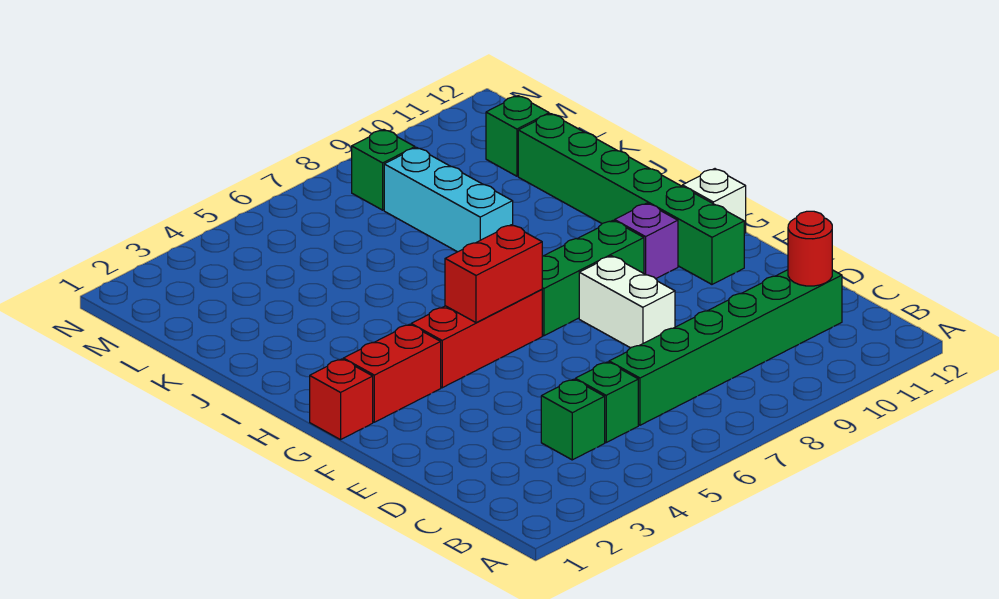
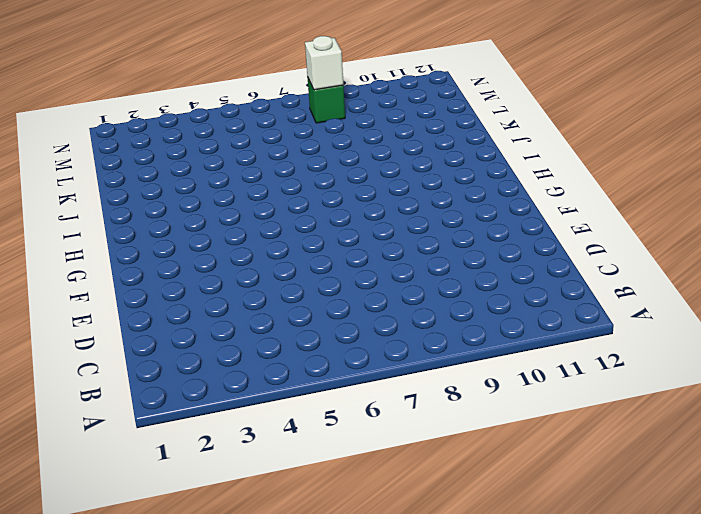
white 1x1 brick [305,36,343,90] -> white 1x1 brick moved to [682,169,746,233]
none -> green 1x1 brick [541,379,605,460]
none -> green 1x1 brick [575,362,638,442]
none -> green 1x6 brick [609,270,842,425]

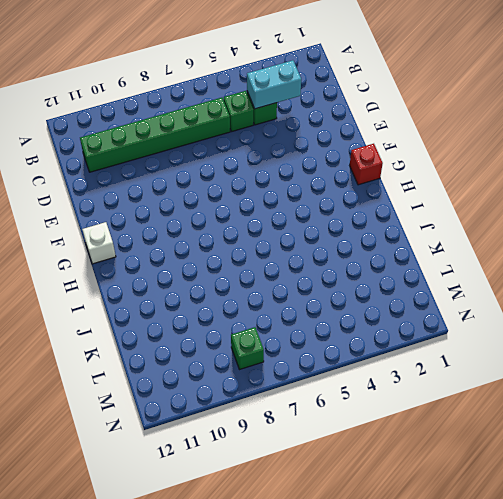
cyan 1x2 brick [247,60,301,109] -> none
none -> white 1x2 brick [579,256,675,348]
none -> green 1x6 brick [518,114,744,284]
none -> red 1x2 brick [343,324,441,422]

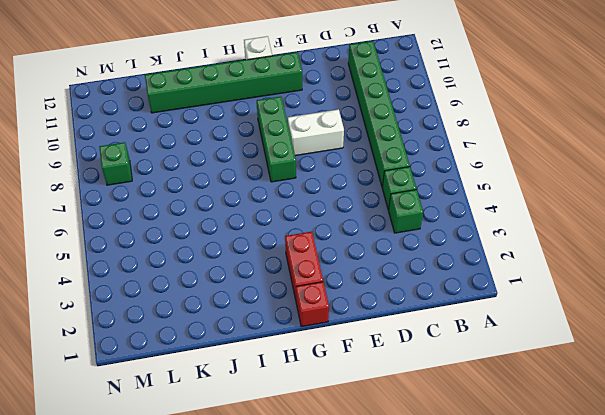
none -> red 1x3 brick [411,289,542,388]
none -> purple 1x1 brick [615,203,678,279]
none -> cyan 1x3 brick [384,148,513,252]

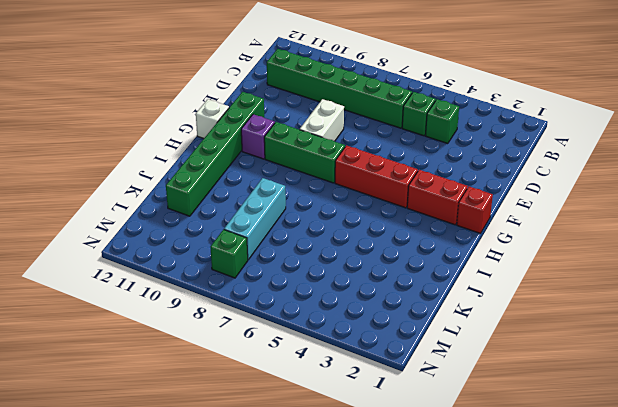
none -> green 1x1 brick [486,96,549,176]
none -> red 1x1 round brick [788,211,832,286]
none -> red 1x2 brick [445,225,542,323]

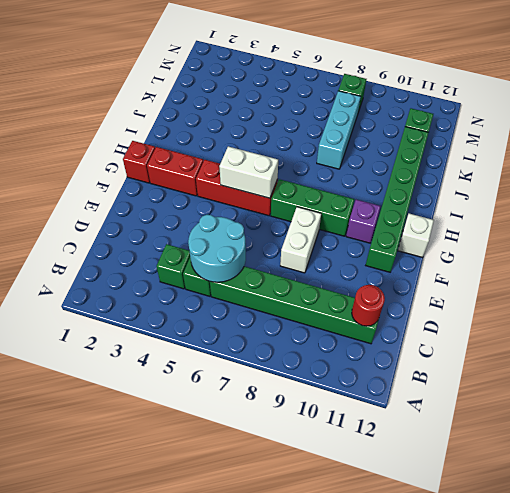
cyan 2x2 round brick [188,215,246,282] -> none
white 1x2 brick [219,147,278,198] -> red 1x2 brick [445,225,542,323]

